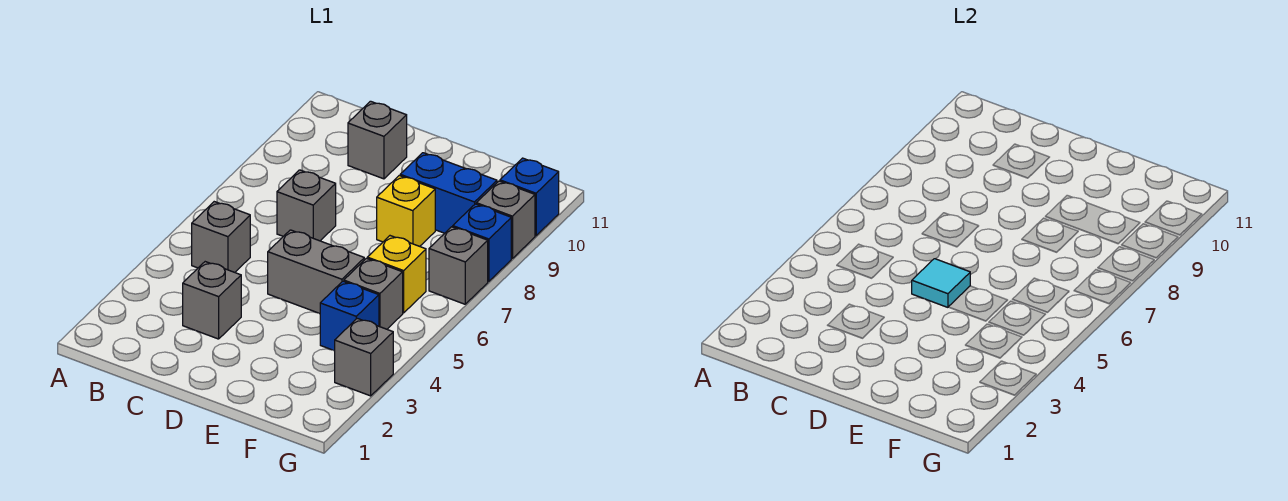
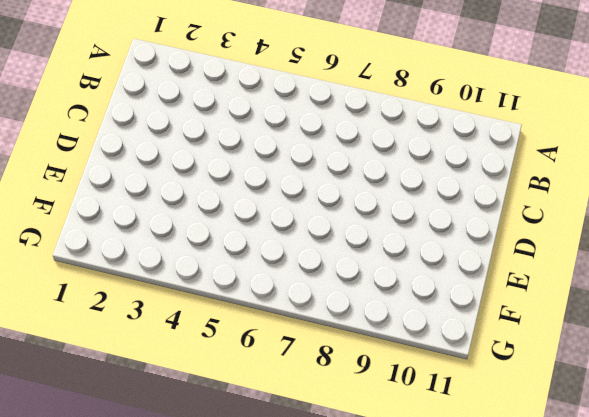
none -> grey 1x1 brick [192,202,250,272]
none -> grey 1x1 brick [183,262,241,339]
none -> grey 1x1 brick [277,170,336,241]

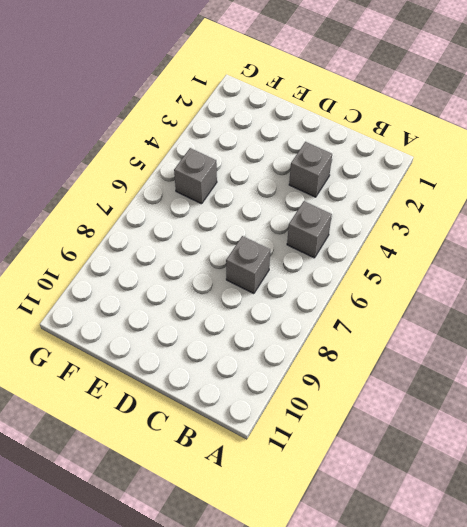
none -> grey 1x1 brick [348,101,407,179]
none -> grey 1x2 brick [268,230,364,314]
none -> yellow 1x1 brick [377,176,435,246]

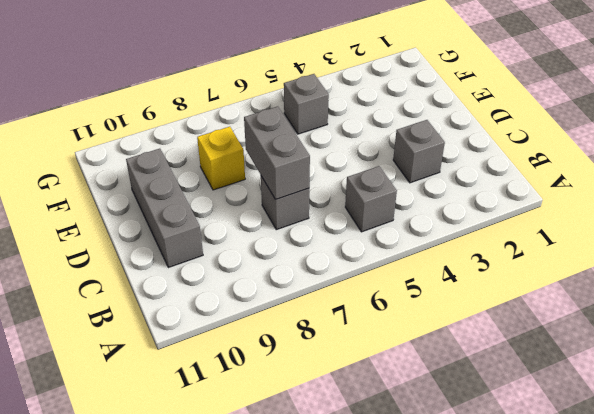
grey 1x2 brick [244,106,310,200] -> grey 1x2 brick moved to [268,230,364,314]
grey 1x3 brick [126,149,203,268] -> grey 1x1 brick [348,101,407,179]
none -> blue 1x2 brick [400,153,497,233]
none -> blue 1x1 brick [320,281,379,351]
none -> yellow 1x1 brick [367,236,426,313]

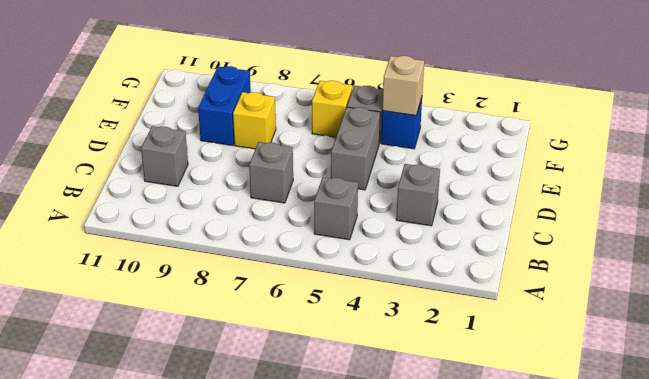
tan 1x1 brick [382,56,424,116] -> none
none -> grey 1x1 brick [335,318,393,396]
none -> grey 1x1 brick [429,227,488,304]
none -> blue 1x1 brick [453,204,511,281]

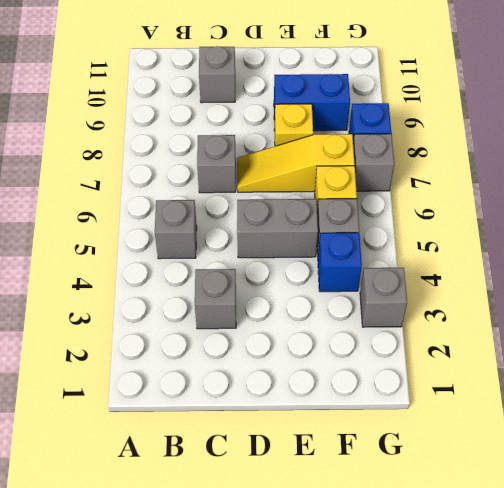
yellow 1x3 slope [237,134,355,192] -> none
none -> grey 1x1 brick [476,181,535,259]
none -> blue 1x1 brick [500,158,559,236]
none -> cyan 1x1 tile [912,259,970,307]

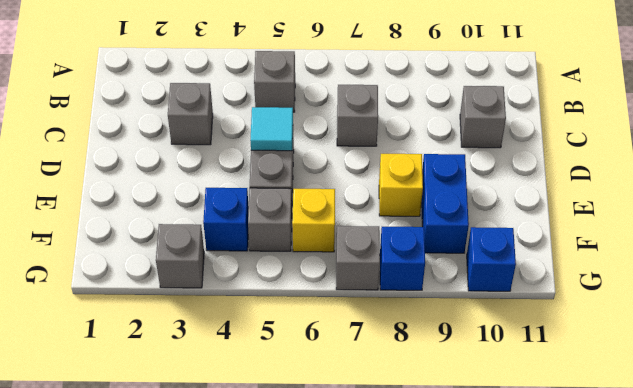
none -> grey 1x1 brick [476,181,535,259]

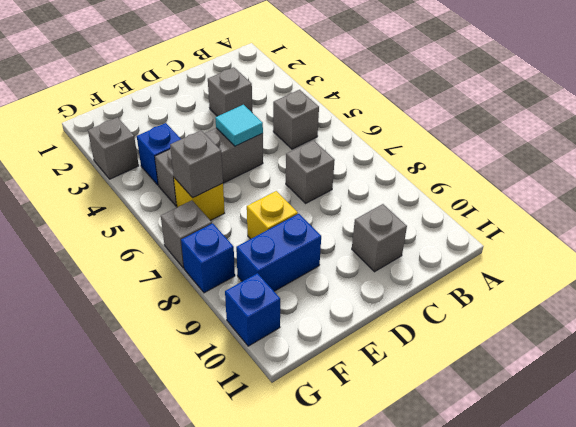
grey 1x1 brick [170,130,223,198] -> grey 1x1 brick moved to [476,181,535,259]

